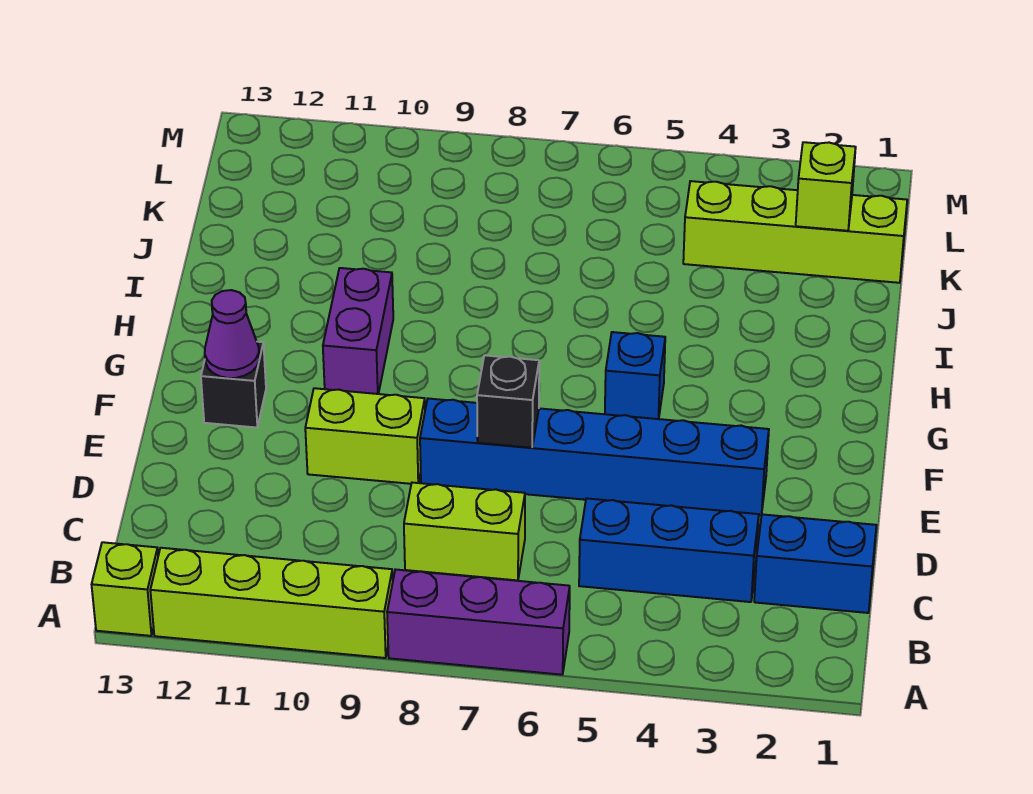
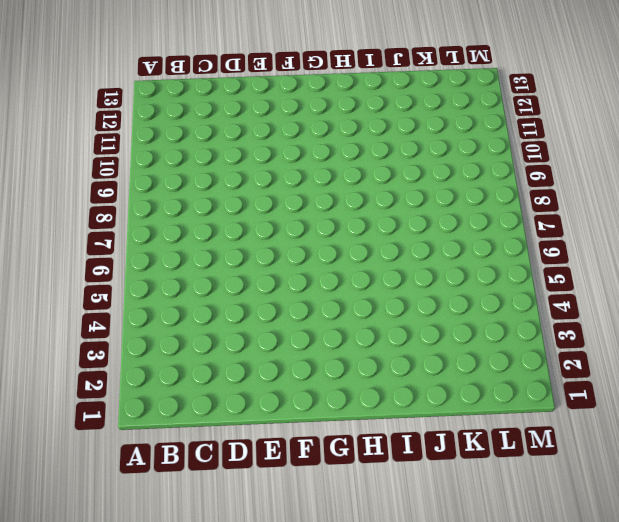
none -> purple 1x3 brick [387,569,570,675]
none -> lime 1x4 brick [150,548,393,658]
none -> lime 1x1 brick [92,542,158,636]

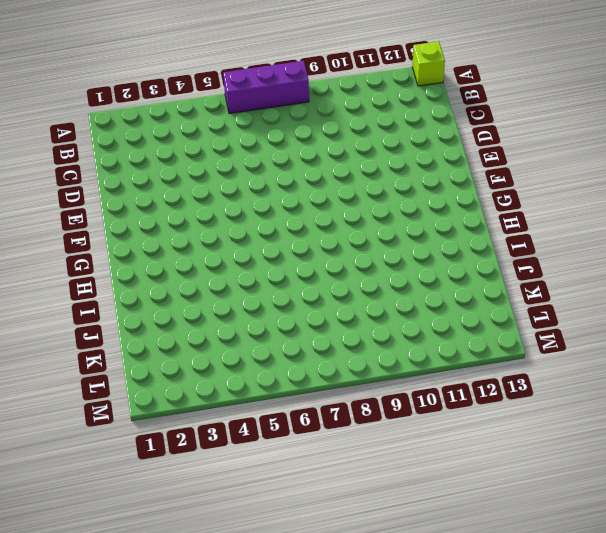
none -> lime 1x4 brick [150,548,393,658]
none -> blue 1x2 brick [754,514,876,613]
none -> blue 1x3 brick [579,498,759,602]

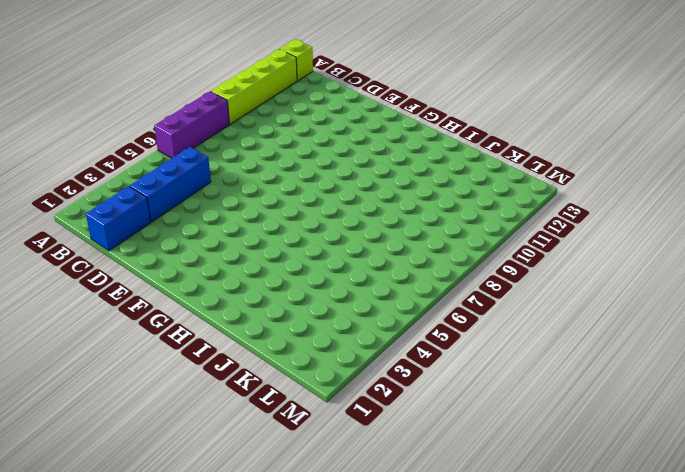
none -> lime 1x2 brick [404,483,525,580]
none -> blue 1x6 brick [420,399,769,516]
none -> lime 1x2 brick [305,388,425,484]

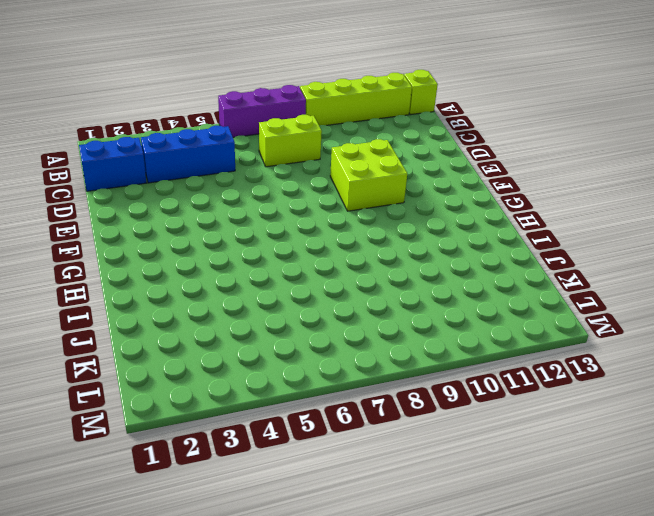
lime 2x2 brick [330,139,407,211] -> lime 1x2 brick [305,388,425,484]
none -> blue 1x6 brick [420,399,769,516]
none -> black 1x1 brick [201,342,266,428]
none -> blue 1x1 brick [605,332,665,419]

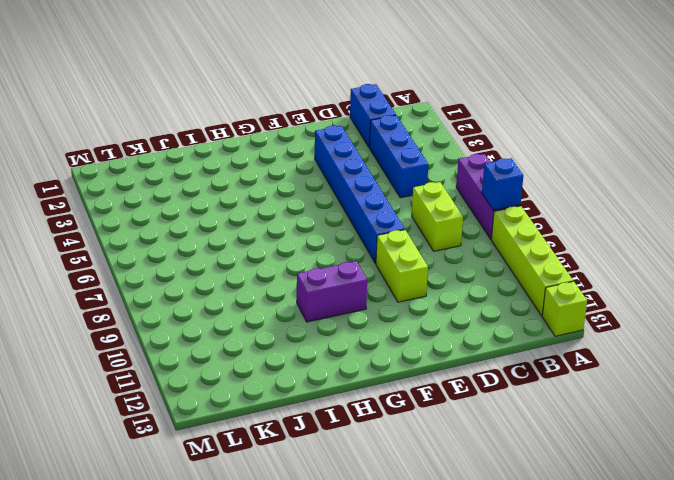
blue 1x1 brick [482,158,523,210] -> blue 1x1 brick moved to [605,332,665,419]
none -> black 1x1 brick [201,342,266,428]
none -> lime 1x4 brick [683,181,907,283]
none -> black 1x1 brick [477,355,539,448]

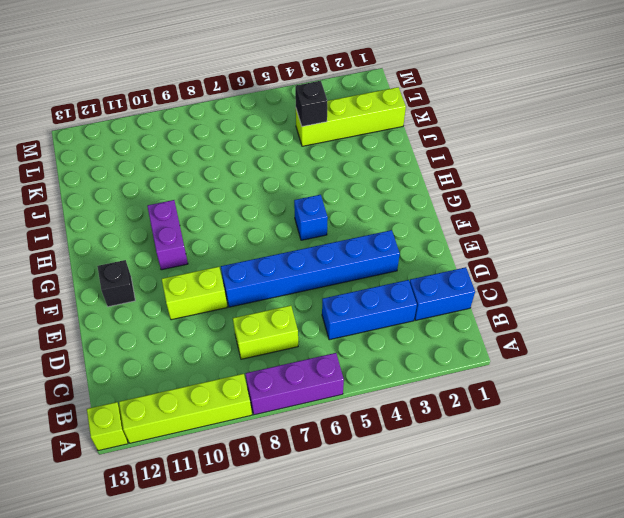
black 1x1 brick [295,81,327,127] -> black 1x1 brick moved to [477,355,539,448]
none -> purple 1x1 cone [205,290,259,378]
none -> lime 1x1 brick [796,142,856,231]

